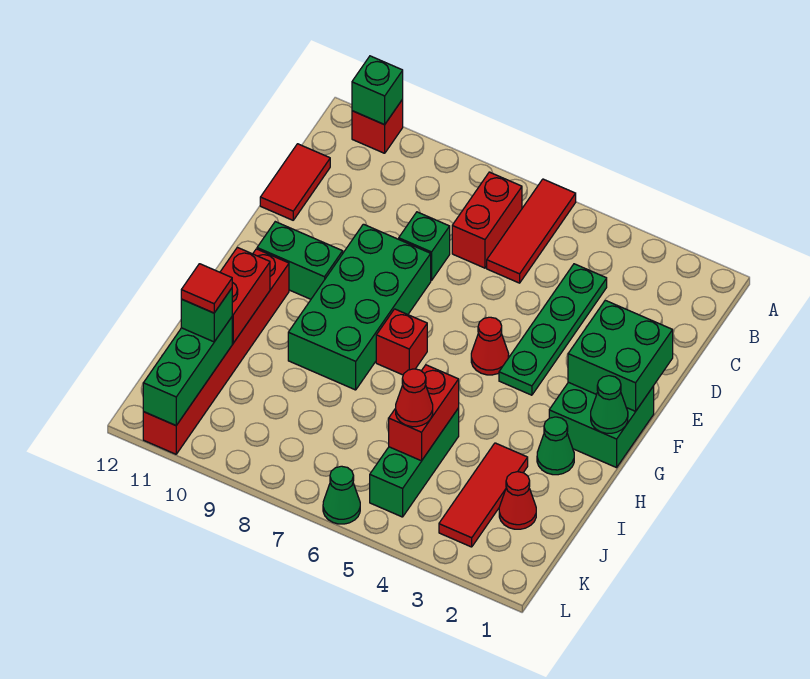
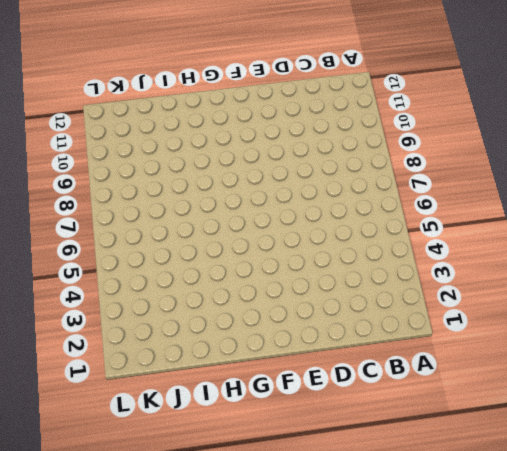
none -> red 1x3 tile [487,179,576,283]
none -> red 1x1 brick [352,99,403,153]
none -> red 1x2 brick [452,172,522,268]

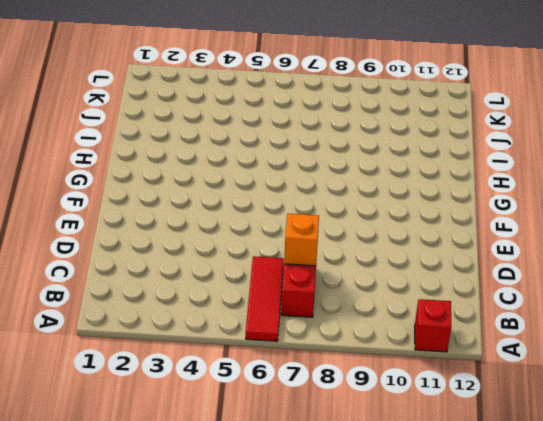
orange 1x1 brick [284,214,319,266] -> none
none -> green 1x4 plate [499,264,607,395]
none -> red 1x2 tile [260,144,330,220]
none -> green 1x1 brick [399,212,450,280]

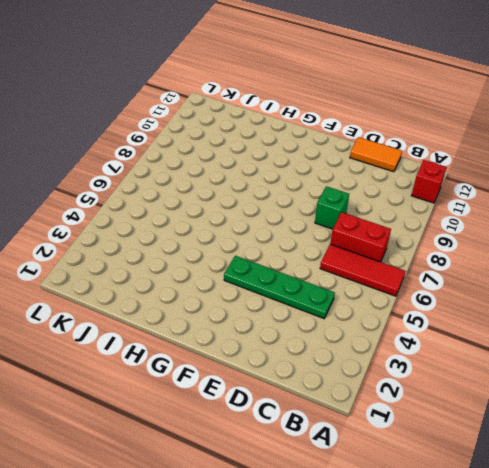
orange 1x2 tile [350,137,402,172] -> red 1x2 tile [260,144,330,220]
none -> green 2x4 brick [288,224,431,390]
none -> green 2x2 brick [549,382,654,468]
none -> red 1x1 cone [471,317,509,375]

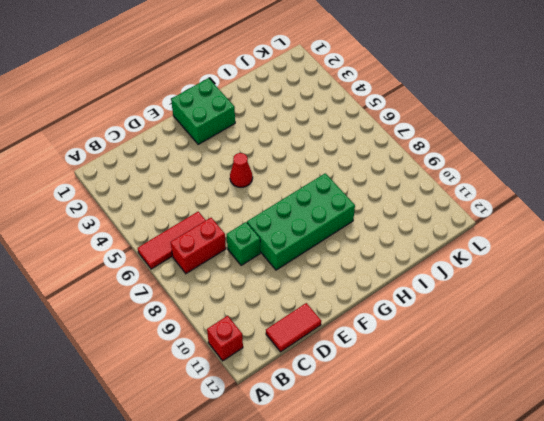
none -> green 1x4 plate [499,264,607,395]
none -> green 1x2 brick [257,222,343,299]
none -> red 1x1 brick [376,309,427,375]

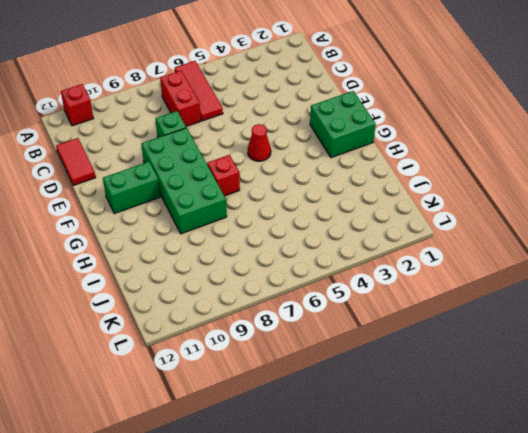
none -> green 1x4 plate [499,264,607,395]
none -> red 1x6 brick [143,249,289,454]
none -> green 1x1 cone [537,417,574,475]

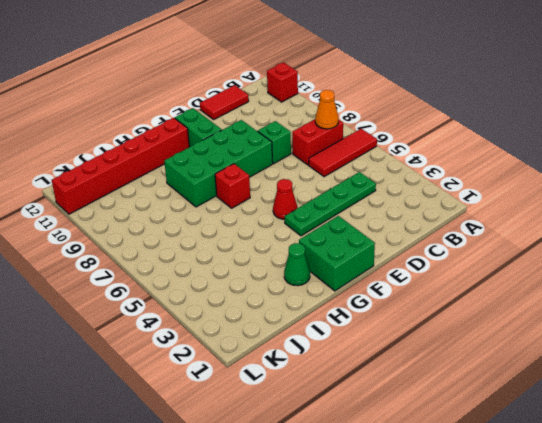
orange 1x1 cone [315,90,338,129] -> none
none -> red 1x3 tile [439,443,528,547]
none -> green 1x3 brick [370,408,459,517]
none -> red 1x1 cone [499,472,536,529]

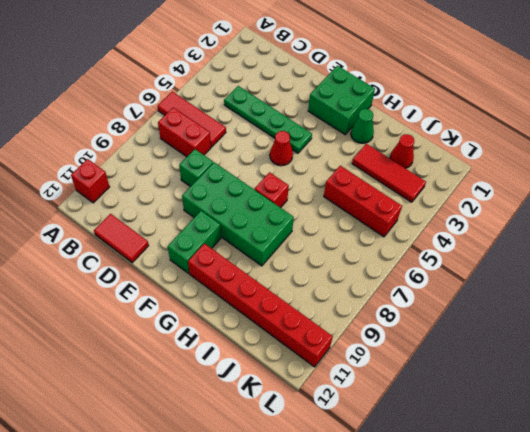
red 1x3 brick [324,166,402,237] -> green 1x3 brick [370,408,459,517]
none -> green 1x1 cone [323,466,360,524]
none -> green 1x1 brick [352,56,403,125]
none -> green 2x2 brick [568,300,673,411]

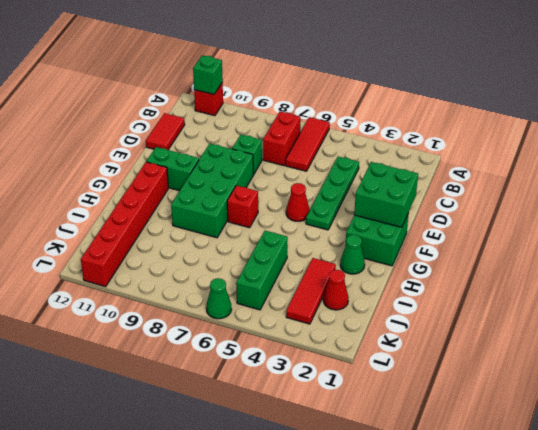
none -> green 1x1 cone [591,376,628,433]
none -> red 1x2 brick [220,247,270,343]
none -> red 1x2 brick [389,365,459,461]

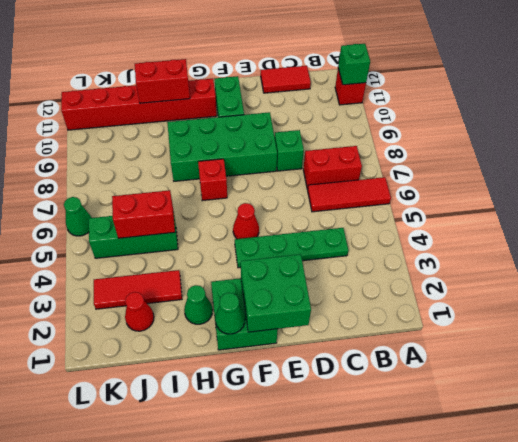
none -> green 1x3 brick [143,317,232,425]
none -> red 1x1 cone [396,369,433,427]
none -> green 1x1 brick [181,288,232,342]

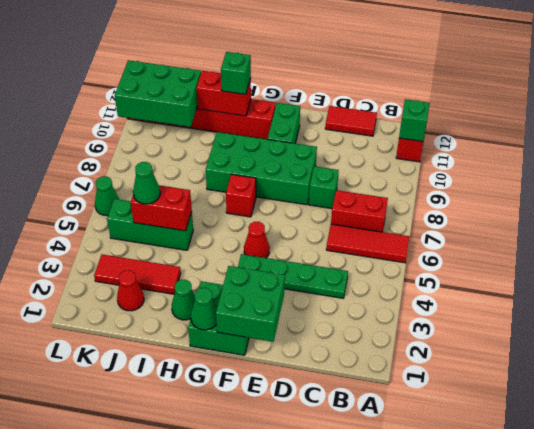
green 1x1 brick [221,52,251,94] -> green 1x1 brick moved to [181,288,232,342]
green 1x1 cone [133,162,160,204] -> red 1x1 cone [396,369,433,427]
green 2x3 brick [115,60,201,127] -> green 1x3 brick [143,317,232,425]
none -> red 1x1 tile [181,264,232,313]

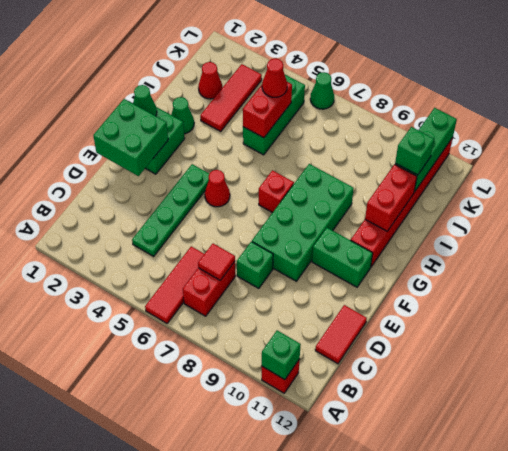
red 1x1 tile [198,244,235,280] -> red 1x1 tile moved to [181,264,232,313]

